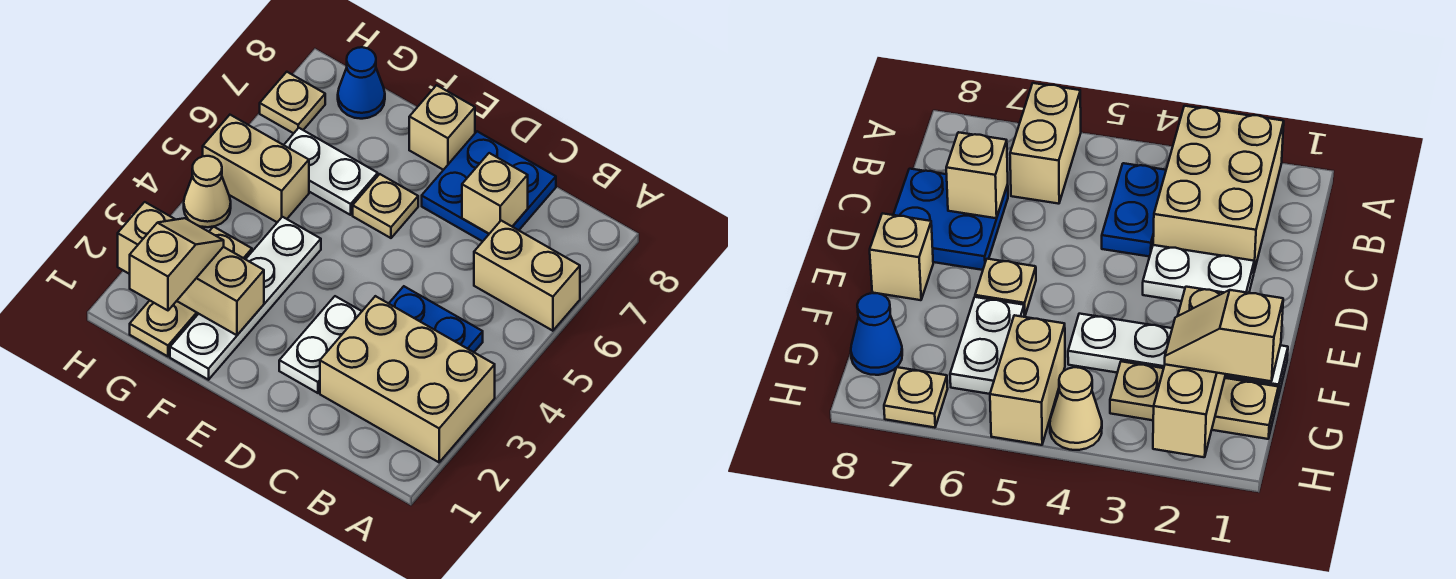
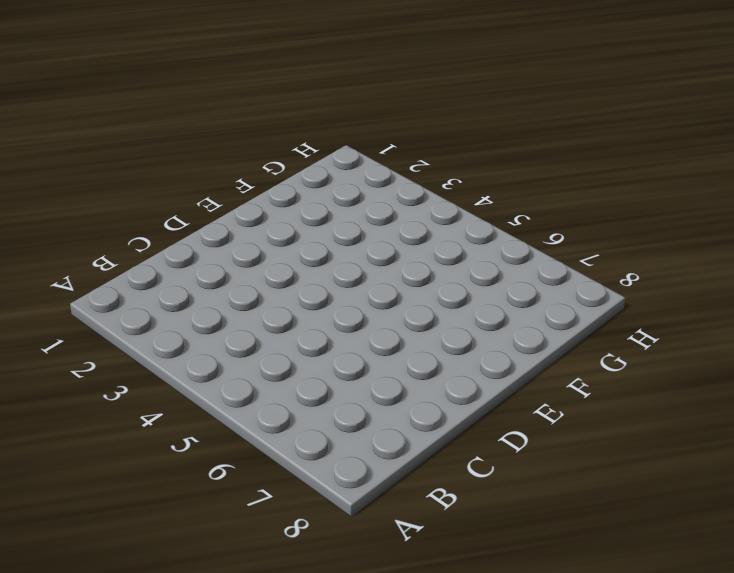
none -> tan 2x3 brick [320,296,495,462]
none -> tan 1x2 brick [474,221,580,331]
none -> blue 1x2 plate [389,286,483,352]

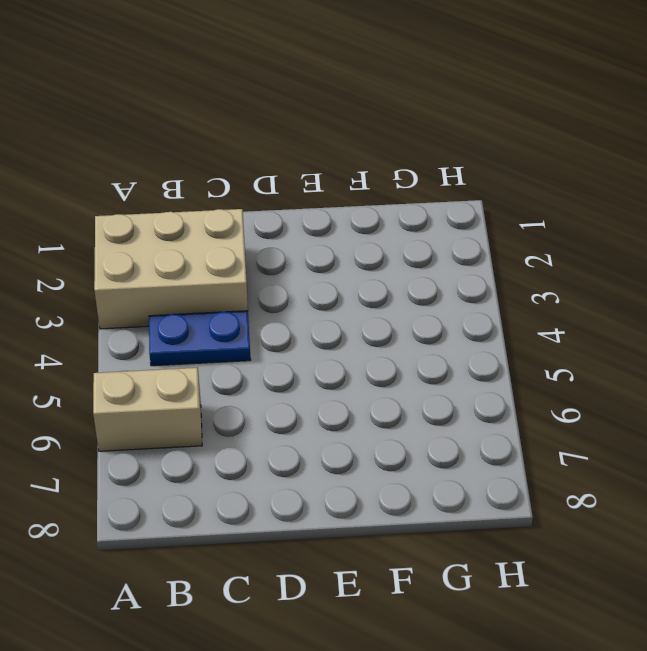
none -> blue 2x2 plate [422,131,556,241]
none -> white 1x2 plate [279,296,362,393]
none -> tan 1x1 plate [353,174,418,238]

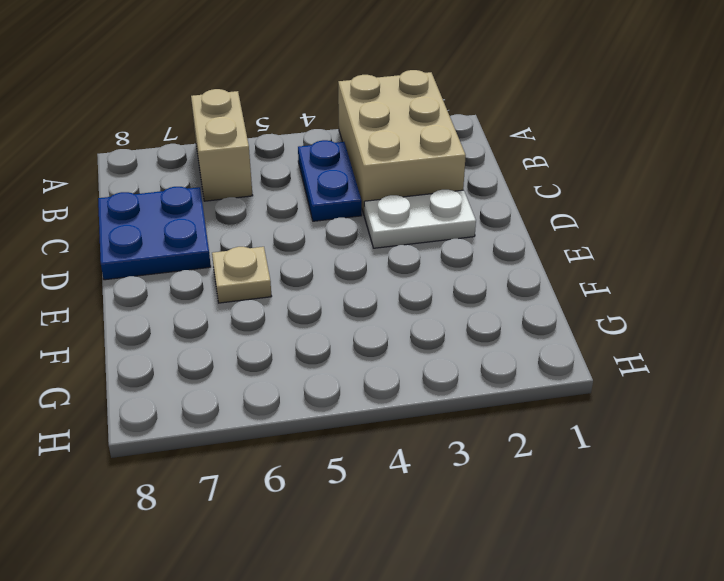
none -> tan 1x1 brick [409,85,475,170]
none -> white 1x4 plate [170,217,321,380]
none -> white 1x2 plate [284,128,378,215]

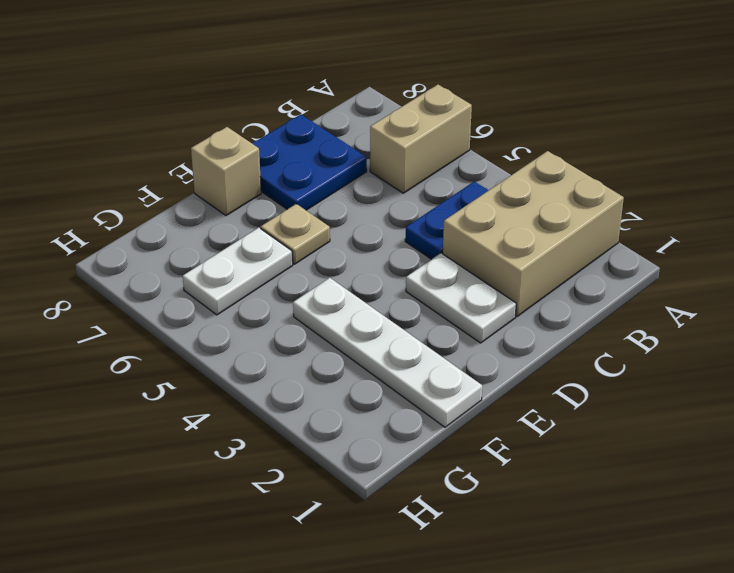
none -> tan 1x3 plate [130,226,252,356]
none -> tan 1x2 brick [203,115,309,222]
none -> blue 1x1 cone [338,47,385,119]

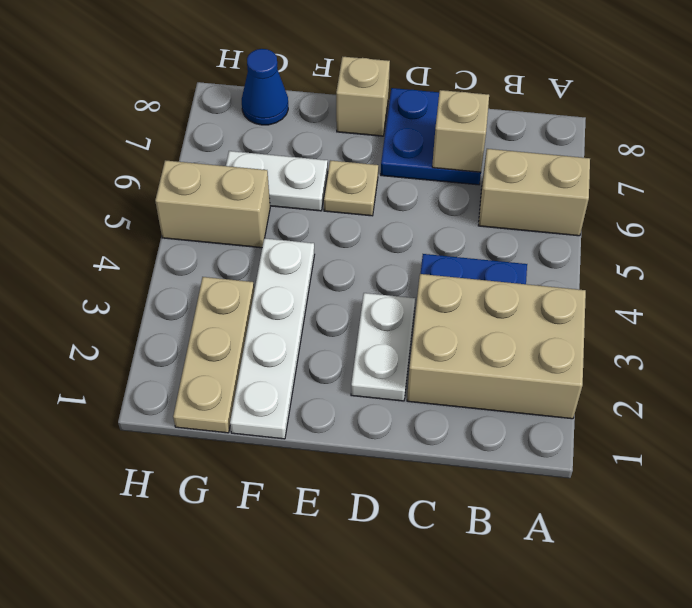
none -> tan 1x1 cone [184,156,231,227]
none -> tan 1x1 plate [260,72,325,133]
none -> tan 1x3 brick [118,202,264,335]

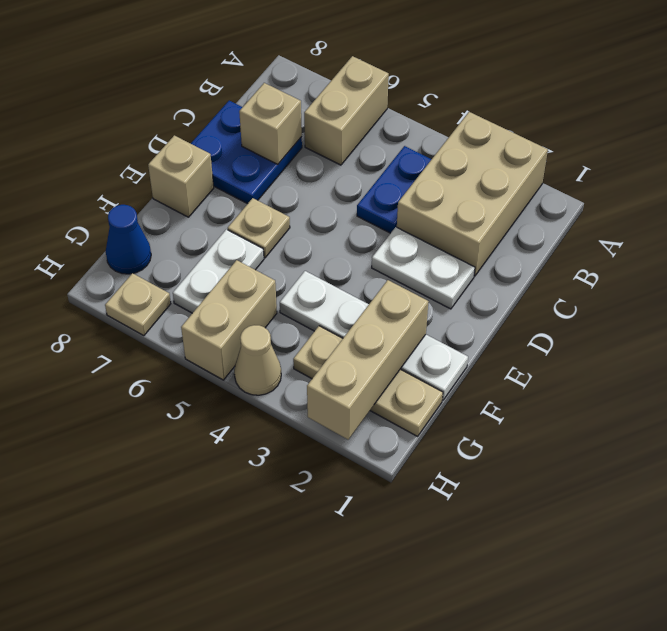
none -> tan 1x2 slope [130,218,224,310]

